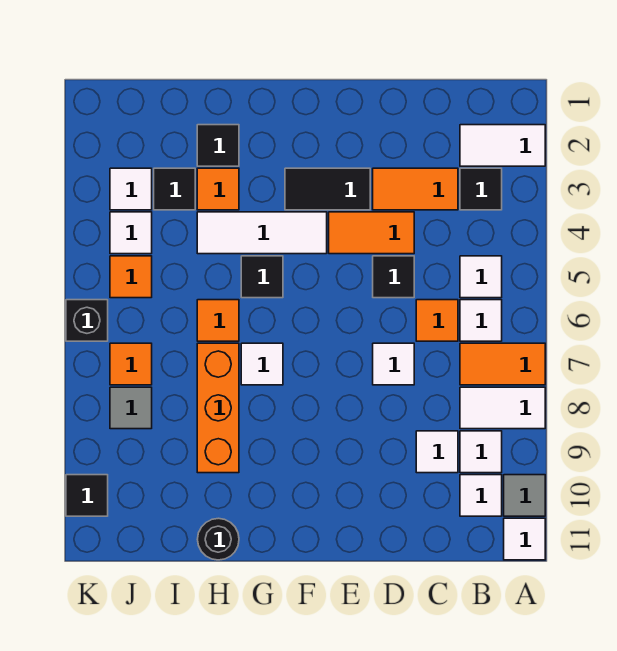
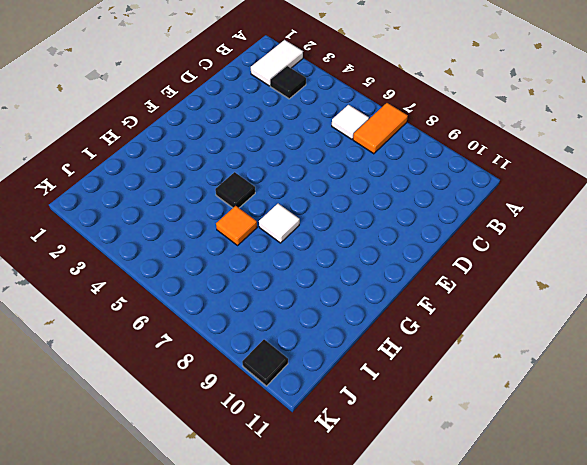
none -> white 1x2 tile [460,387,545,429]
none -> grey 1x1 tile [504,475,545,516]
none -> white 1x1 tile [504,518,545,560]
none -> white 1x1 tile [460,256,502,298]

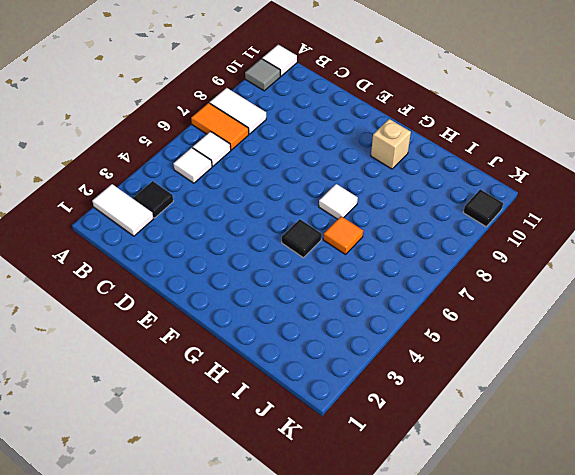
tan 1x1 brick [371,119,411,169] -> none
none -> white 1x1 tile [460,431,502,473]
none -> white 1x1 tile [460,475,502,516]
none -> orange 1x2 tile [373,168,458,210]
none -> orange 1x1 tile [416,300,458,341]

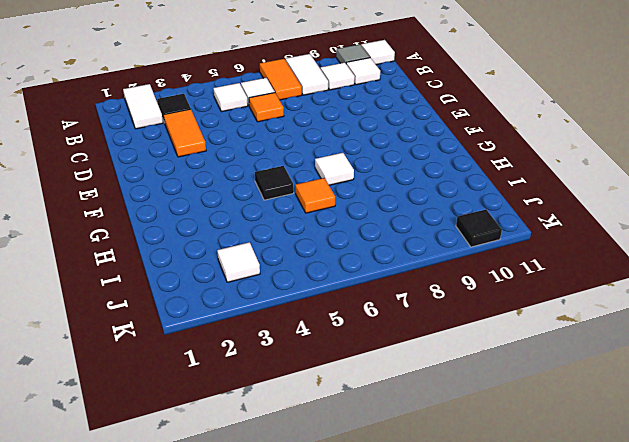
none -> white 1x1 tile [416,431,458,473]
none -> orange 1x2 tile [329,212,414,254]
none -> black 1x1 tile [373,256,414,298]
none -> white 1x1 tile [373,343,414,385]

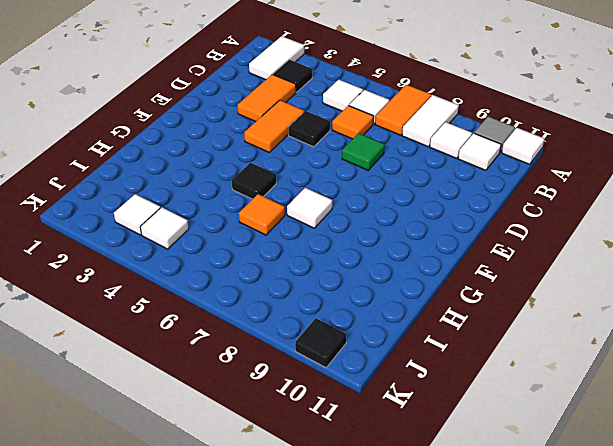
green 1x1 tile [342,133,385,170] -> white 1x1 tile [373,343,414,385]
none -> white 1x1 tile [416,431,458,473]
none -> black 1x2 tile [285,168,370,210]
none -> white 1x3 tile [197,212,327,254]
none -> black 1x1 tile [197,125,239,166]

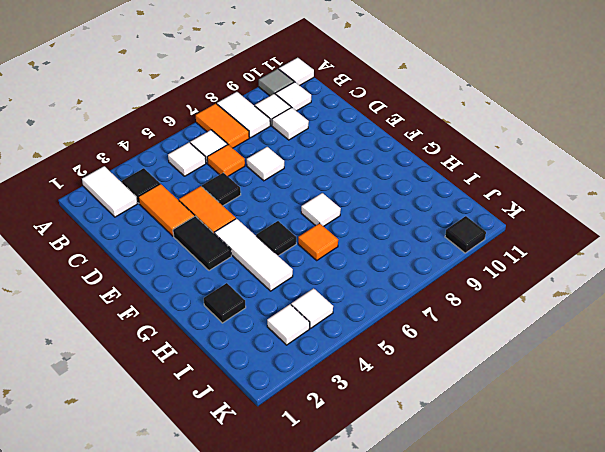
none -> orange 1x1 tile [197,168,239,210]
none -> orange 1x3 brick [197,343,239,473]
none -> black 1x1 round brick [197,518,239,560]
none -> black 1x1 tile [154,168,195,210]

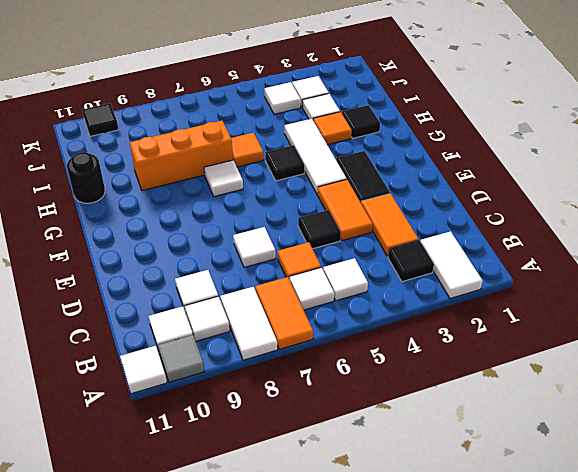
white 1x1 tile [303,94,340,119] -> black 1x1 tile [154,168,195,210]
none -> orange 1x1 tile [110,256,152,298]
none -> orange 1x1 tile [110,343,152,385]
none -> grey 1x1 tile [110,387,152,429]
none -> black 1x1 brick [66,300,108,341]

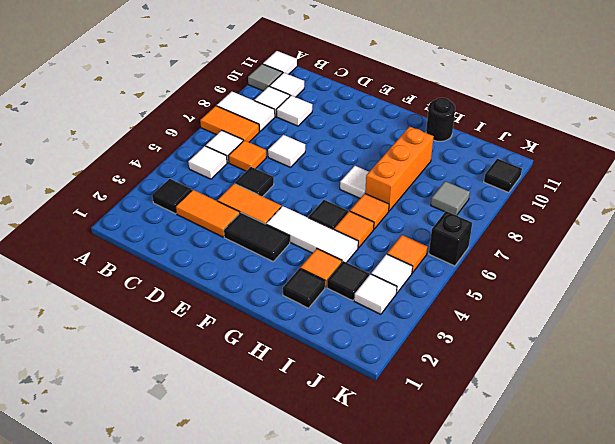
orange 1x1 tile [334,211,374,248] -> orange 1x1 tile moved to [110,343,152,385]
none -> white 1x2 tile [460,125,545,166]

